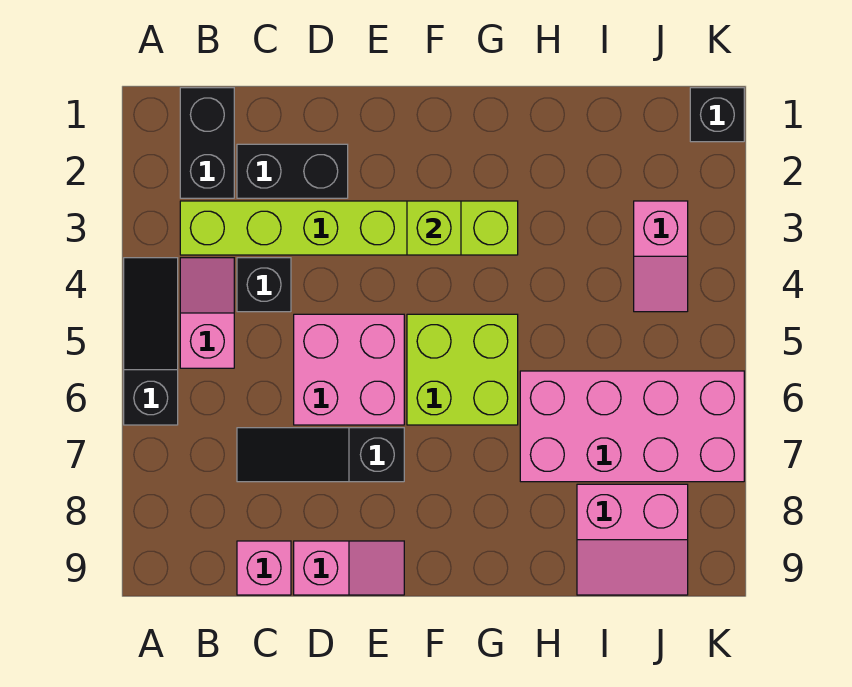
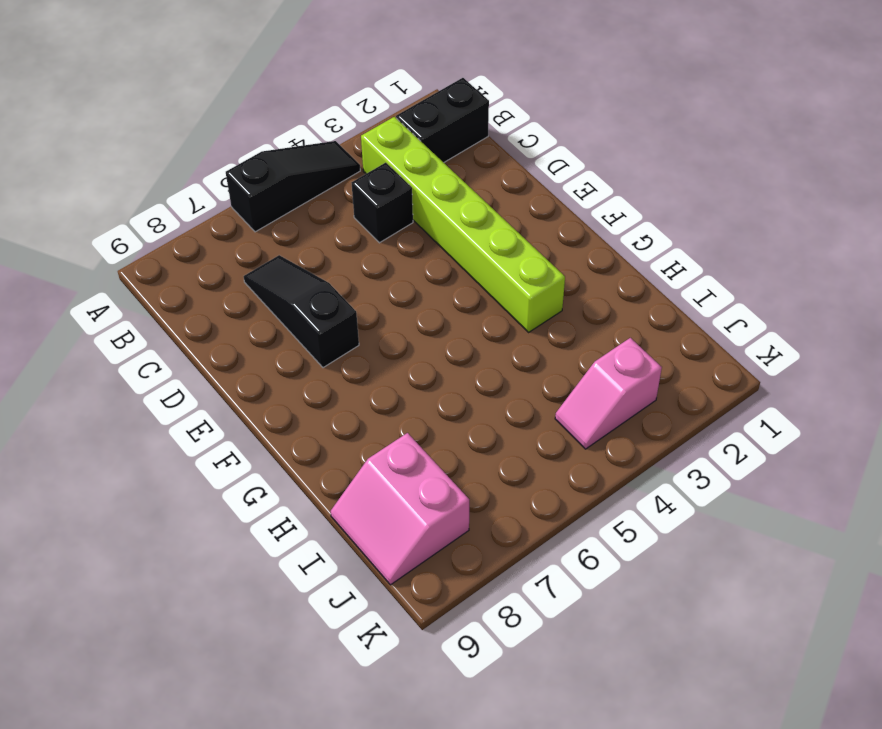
none -> pink 1x2 slope [180,258,234,368]
none -> black 1x2 brick [237,144,348,198]
none -> pink 1x1 brick [237,541,291,595]

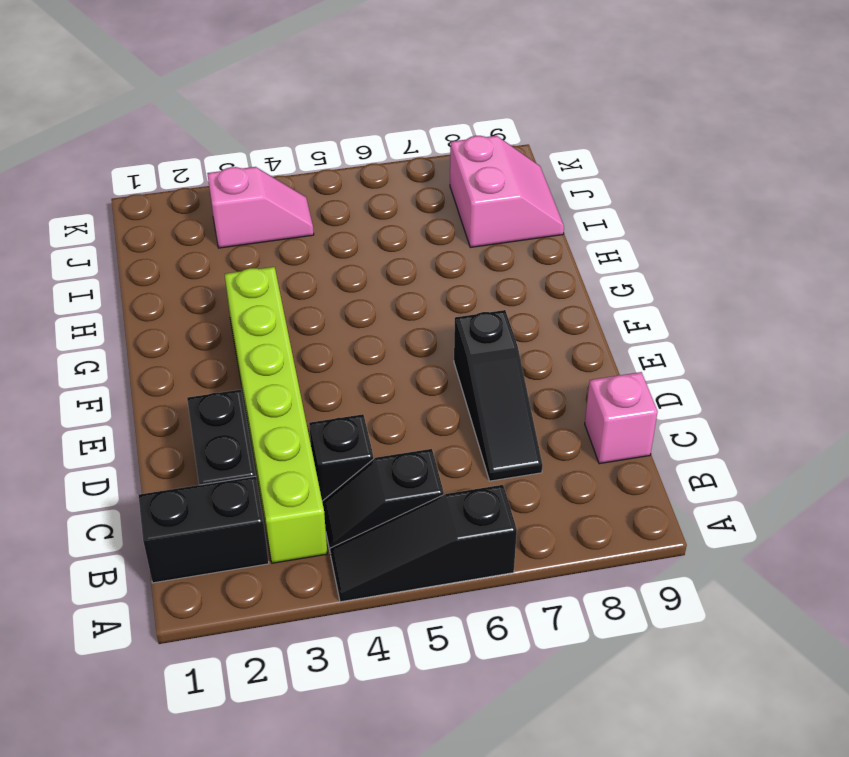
black 1x2 slope [322,449,444,550] -> pink 1x2 slope [180,258,234,368]
none -> pink 2x2 brick [294,314,404,425]
none -> pink 1x2 slope [294,541,404,595]
none -> lime 2x2 brick [407,314,518,425]

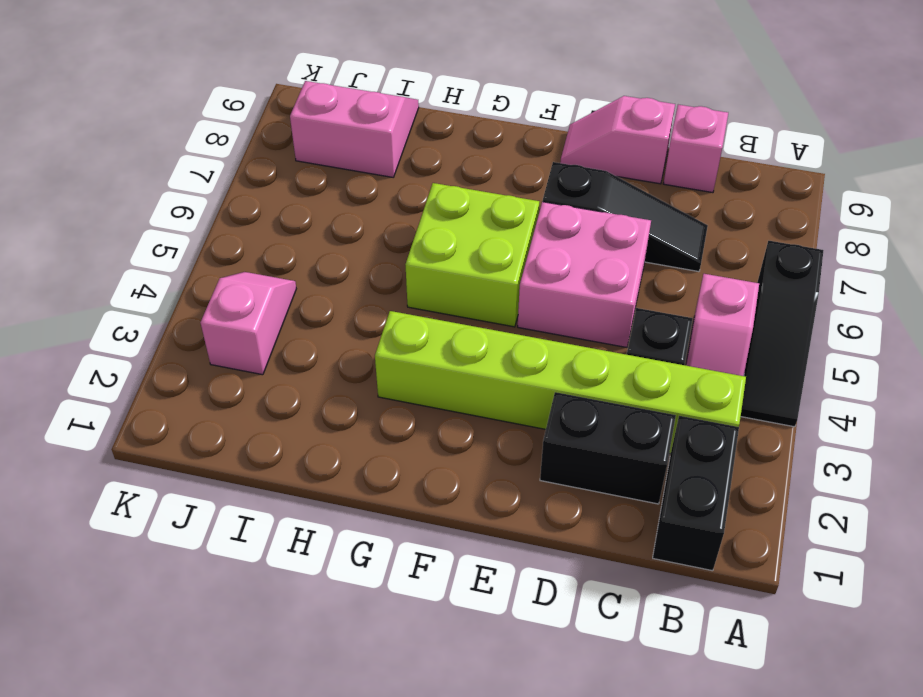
none -> pink 2x4 brick [520,371,744,482]
none -> black 1x1 brick [690,88,744,142]
none -> lime 1x1 brick [407,201,461,255]

